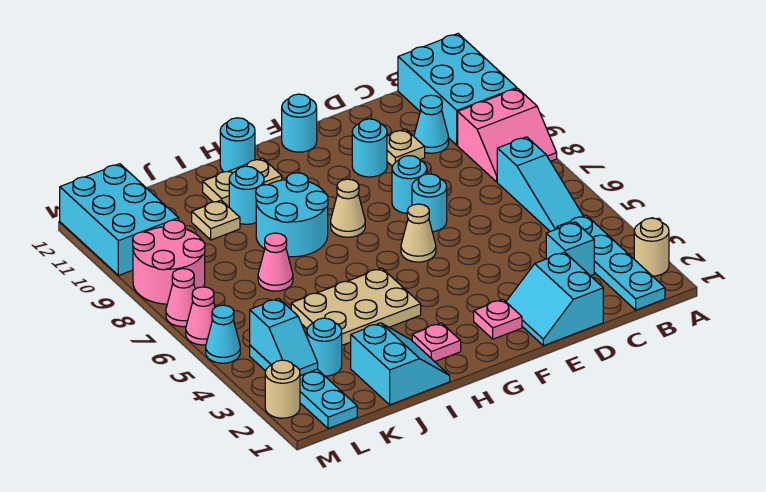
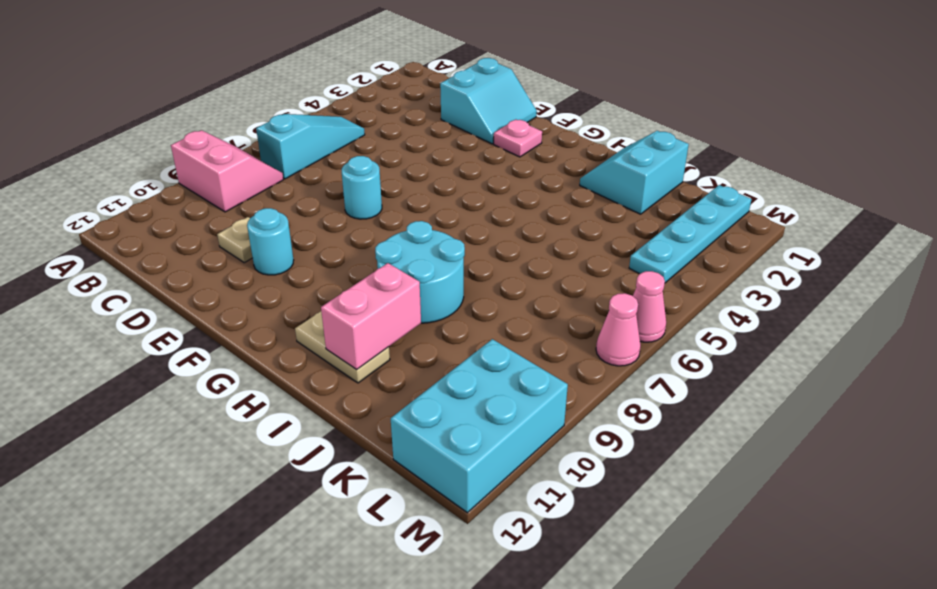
pink 1x2 brick [321,263,421,370] -> none
none -> tan 1x1 round brick [634,218,669,276]
none -> cyan 2x3 brick [398,34,517,145]
none -> cyan 1x4 plate [557,215,665,310]
none -> cyan 1x1 brick [546,222,594,276]

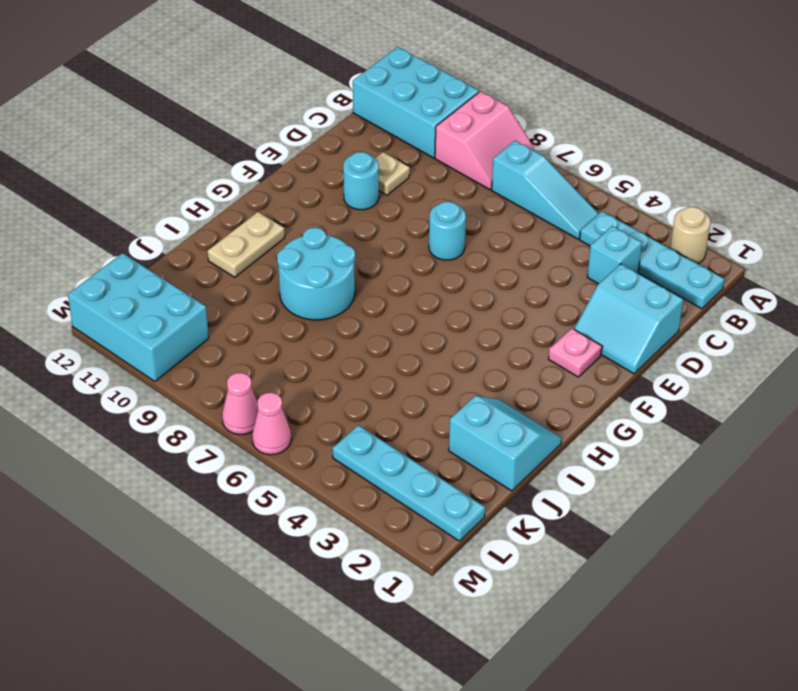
none -> cyan 1x1 cone [414,95,449,153]
none -> cyan 1x1 round brick [392,156,427,213]
none -> tan 1x1 cone [401,204,436,262]
none -> cyan 1x1 round brick [282,94,317,152]

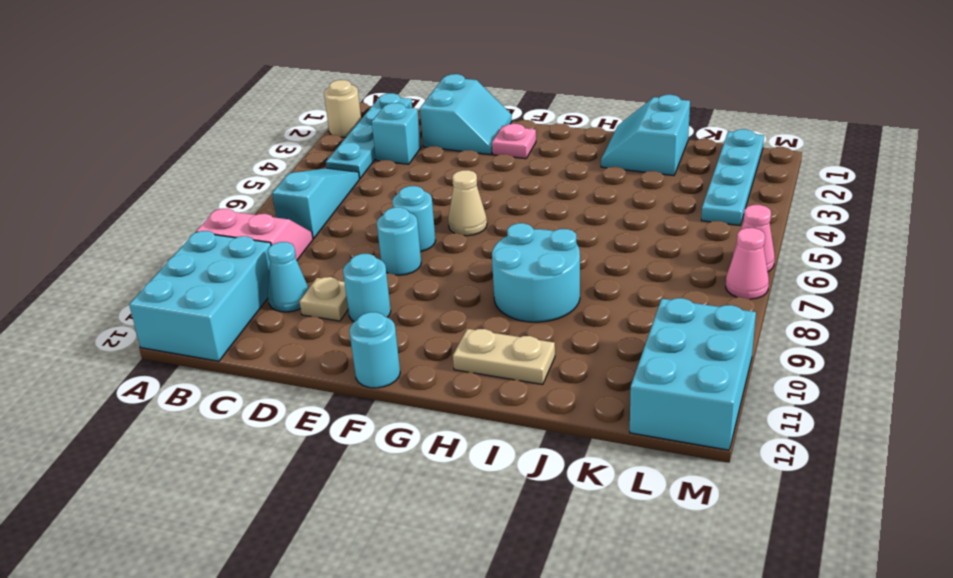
none -> tan 1x1 cone [331,179,365,237]
none -> pink 1x1 plate [412,323,461,362]
none -> tan 2x3 plate [291,268,421,345]
none -> cyan 1x1 round brick [220,118,255,172]

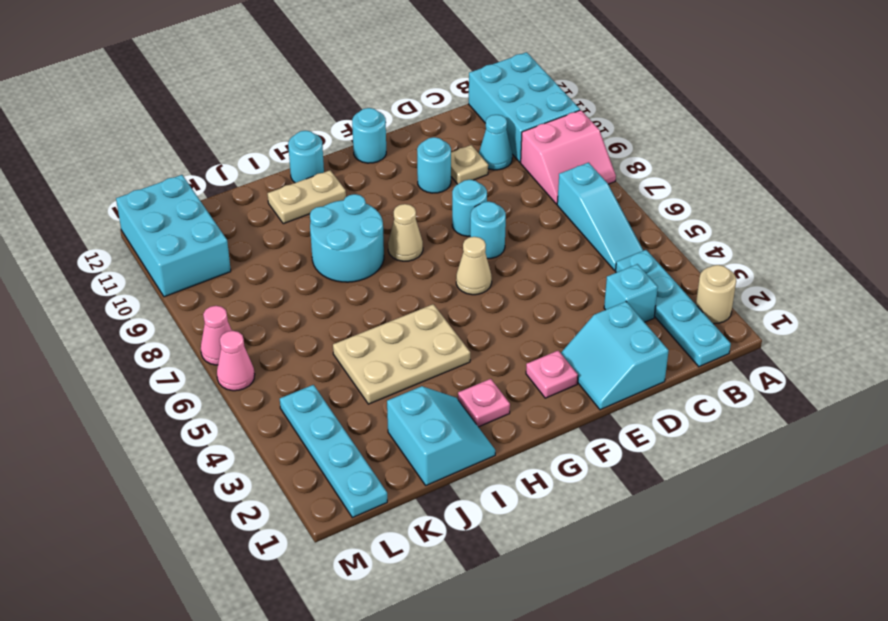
none -> cyan 1x1 round brick [229,166,264,224]
none -> pink 1x1 cone [258,233,293,291]
none -> tan 1x1 plate [192,200,240,240]
none -> cyan 1x1 round brick [307,318,342,376]

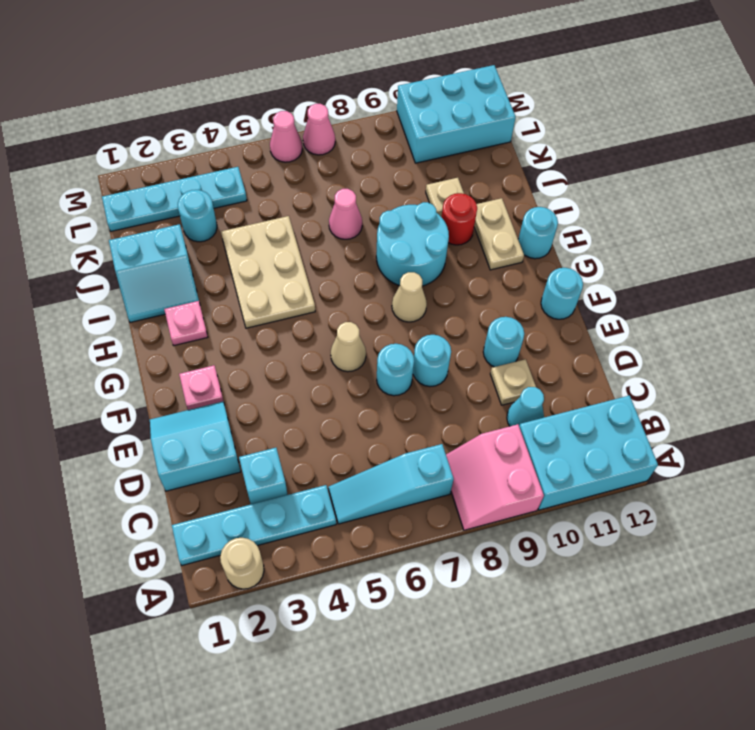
red 1x1 round brick [442,193,477,245] -> cyan 1x1 round brick [229,166,264,224]
none -> pink 2x2 round brick [133,220,205,304]
none -> tan 1x1 round brick [265,360,300,418]
none -> cyan 1x1 cone [206,305,240,363]
none -> cyan 1x2 slope [250,298,318,376]

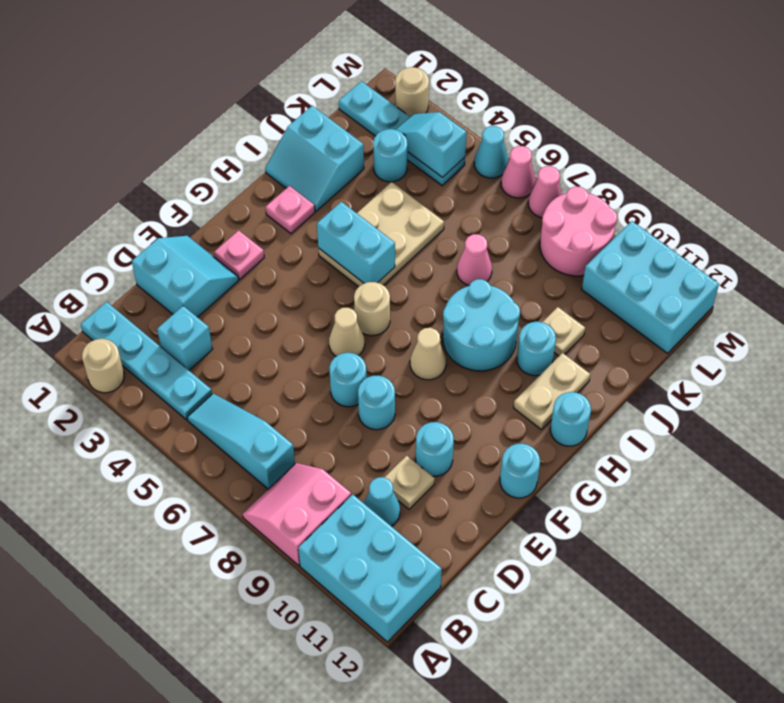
tan 1x1 round brick [354,282,390,336] -> none
cyan 1x2 brick [317,202,395,283] -> none

